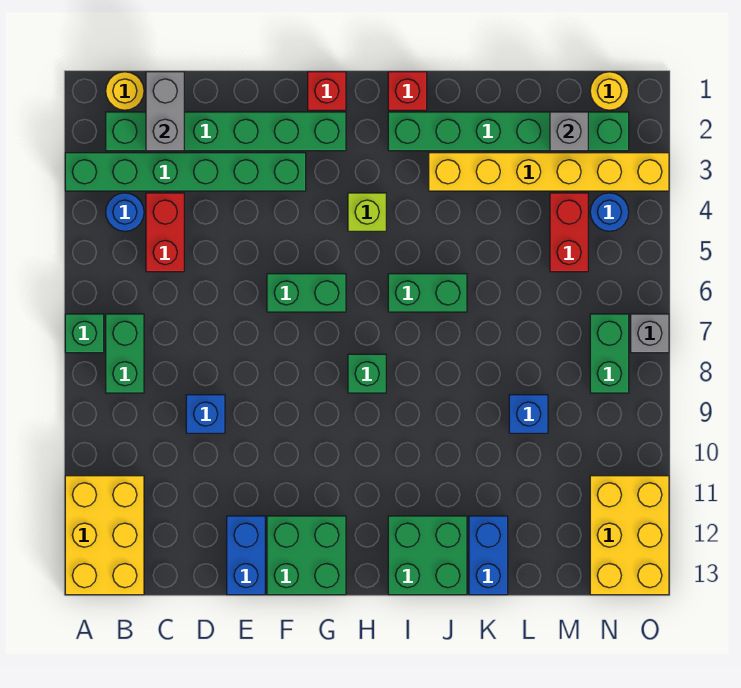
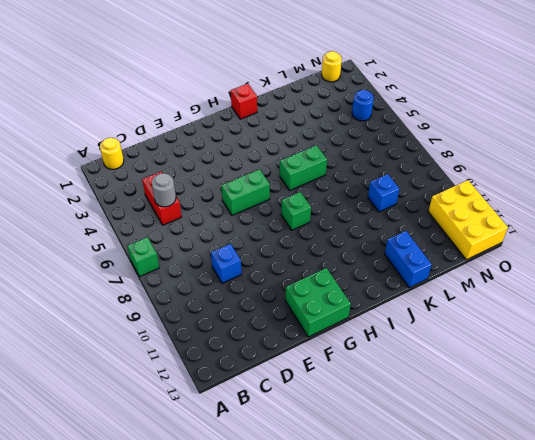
grey 1x1 round brick [152,173,176,207] -> none
none -> green 1x6 brick [65,153,306,191]
none -> yellow 2x3 brick [65,476,144,595]
none -> green 1x6 brick [106,112,346,151]
none -> blue 1x1 round brick [106,193,144,231]

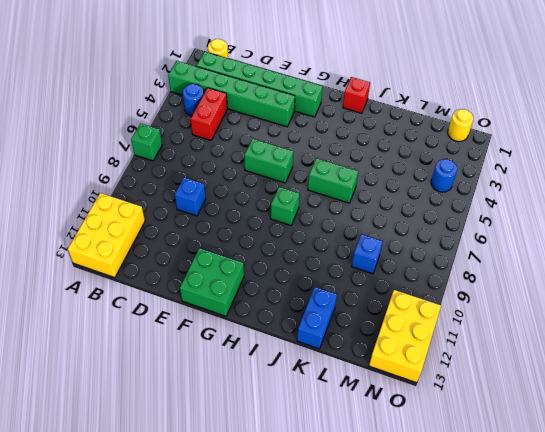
none -> green 1x2 brick [106,314,144,393]
none -> blue 1x2 brick [227,516,265,595]
none -> red 1x1 brick [308,72,346,110]
none -> lime 1x1 brick [348,193,386,231]

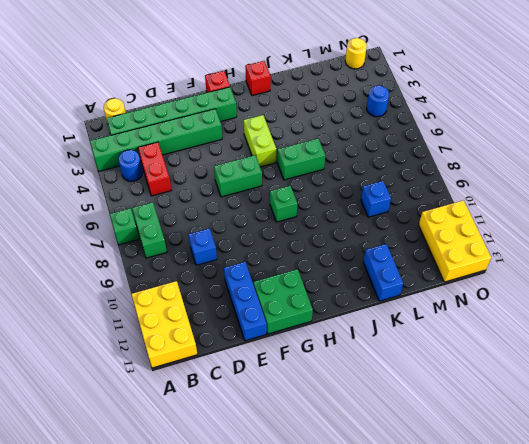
blue 1x3 brick [224,262,267,341] -> blue 1x2 brick [227,516,265,595]
lime 1x2 brick [244,115,276,167] -> lime 1x1 brick [348,193,386,231]
none -> green 1x6 brick [388,112,629,151]
none -> green 2x2 brick [388,516,467,595]
none -> yellow 1x6 brick [429,153,669,191]
none -> red 1x2 brick [550,193,588,272]

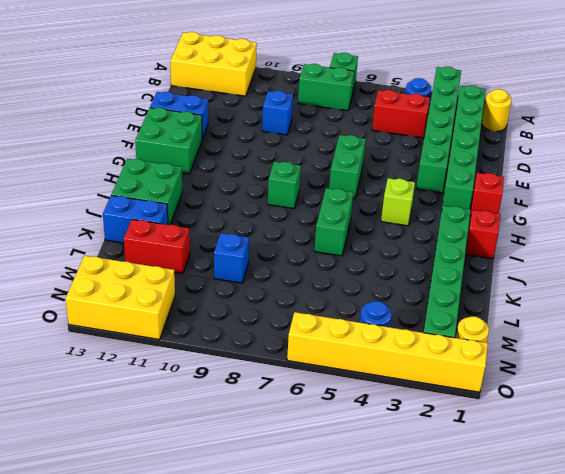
red 1x2 brick [124,219,190,274] -> red 1x2 brick moved to [550,193,588,272]
yellow 1x6 brick [287,312,488,392] -> yellow 1x6 brick turned to [429,153,669,191]
none -> green 1x2 brick [590,314,629,393]
none -> grey 1x1 brick [631,314,669,353]
none -> grey 1x2 brick [146,72,184,151]
none -> grey 1x1 brick [550,112,588,151]

